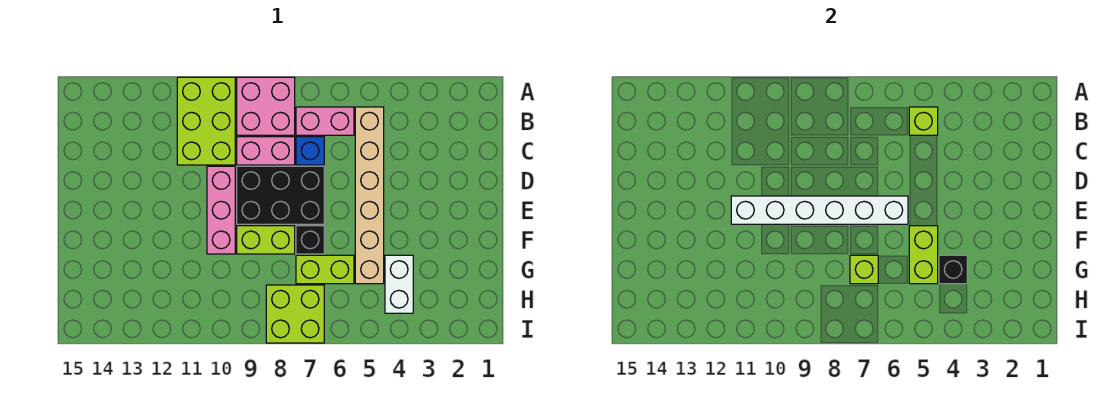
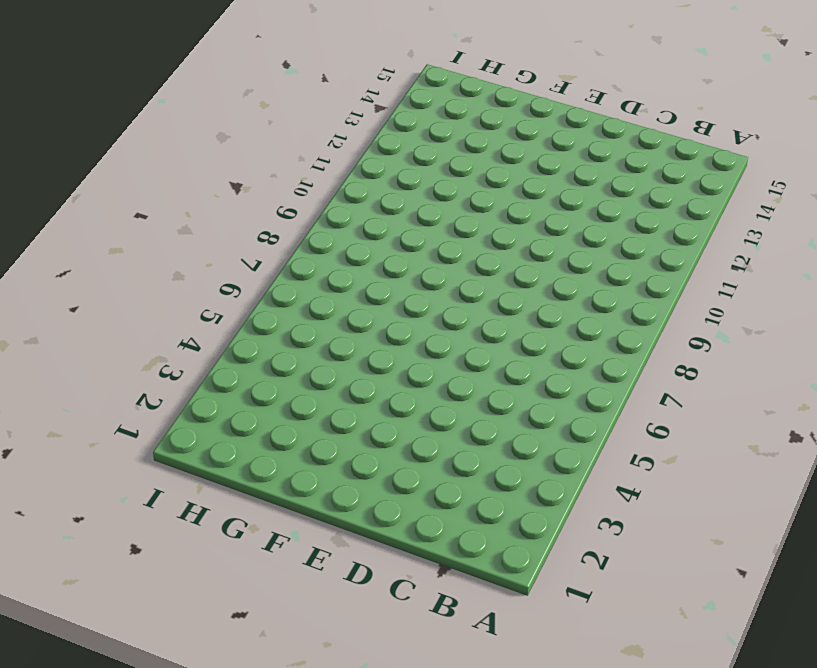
none -> pink 2x2 brick [237,77,295,135]
none -> lime 2x3 brick [177,77,235,165]
none -> tan 1x6 brick [355,107,384,284]

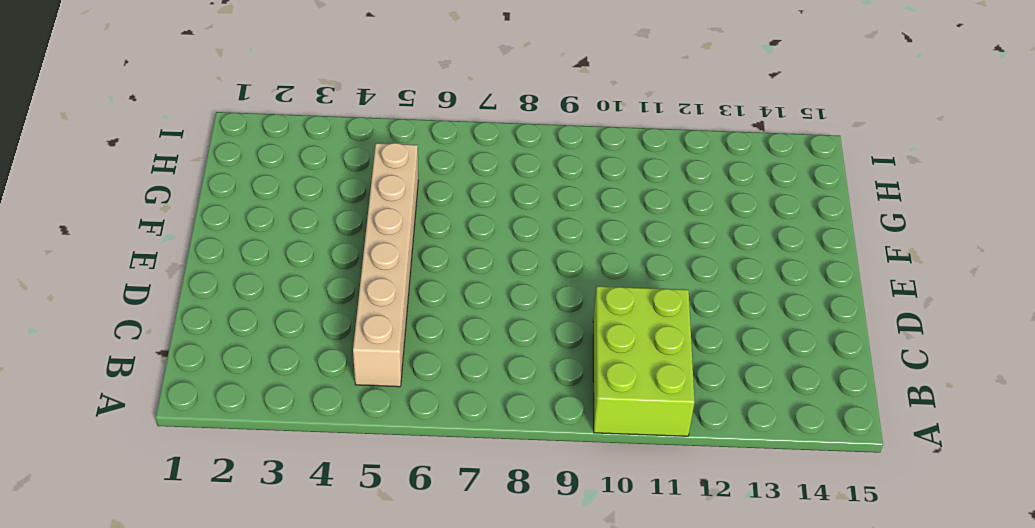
none -> pink 2x2 brick [237,77,295,135]
none -> pink 1x2 brick [296,107,354,135]
none -> blue 1x1 brick [296,137,324,165]

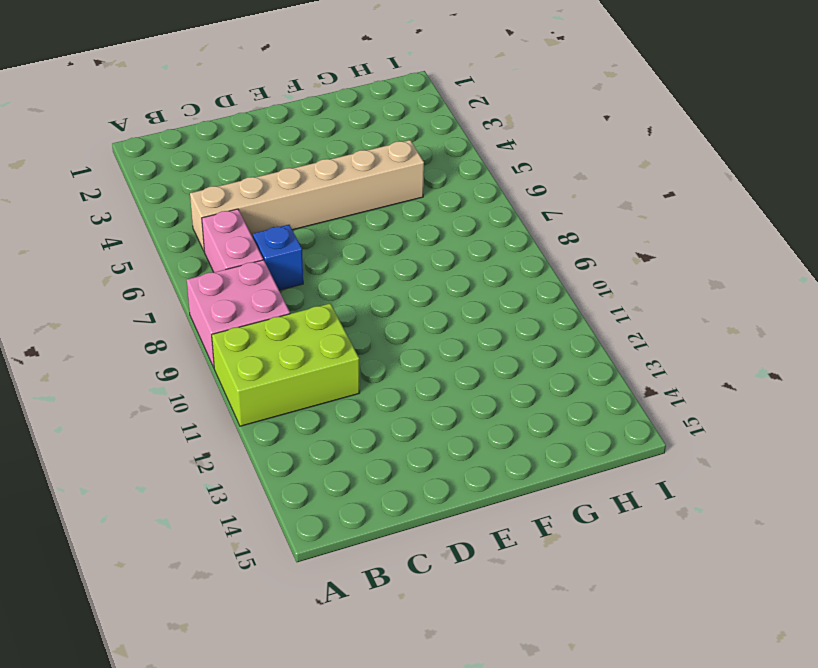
none -> pink 1x2 brick [237,137,295,165]
none -> black 2x3 brick [237,166,324,224]
none -> pink 1x3 brick [207,166,235,254]

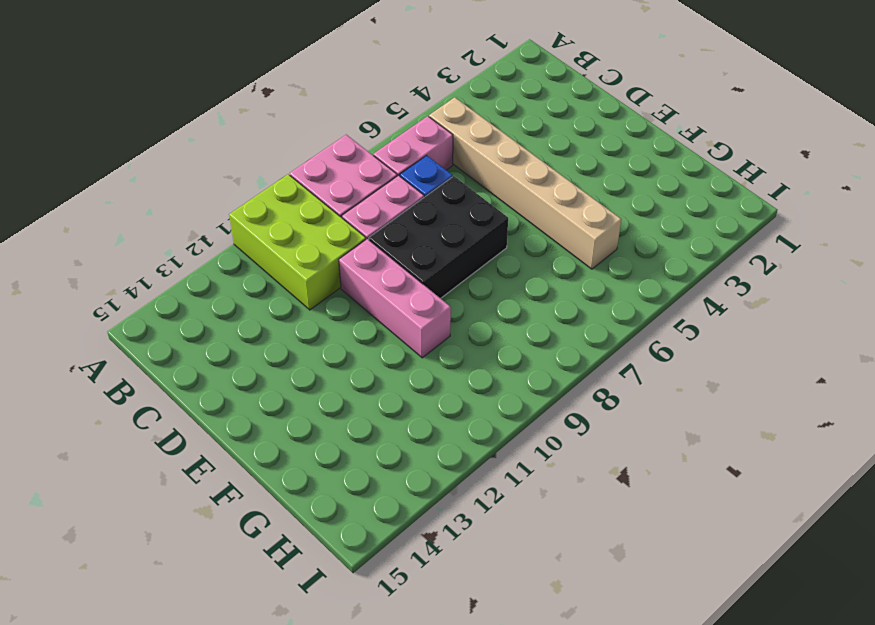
none -> black 1x1 brick [296,226,324,254]
none -> lime 1x2 brick [237,226,295,254]
none -> white 1x2 brick [385,255,413,313]

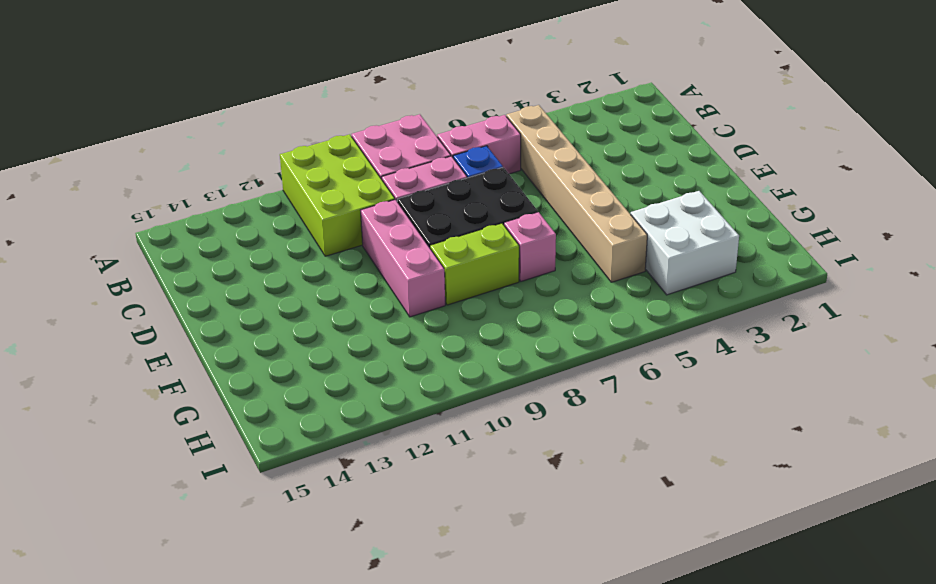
pink 1x1 brick [504,212,556,281] -> black 1x1 brick [296,226,324,254]
white 2x2 brick [631,191,739,295] -> white 1x2 brick [385,255,413,313]
none -> lime 1x2 brick [296,255,354,284]
none -> lime 2x2 brick [266,285,324,343]
none -> lime 1x1 brick [909,107,938,135]

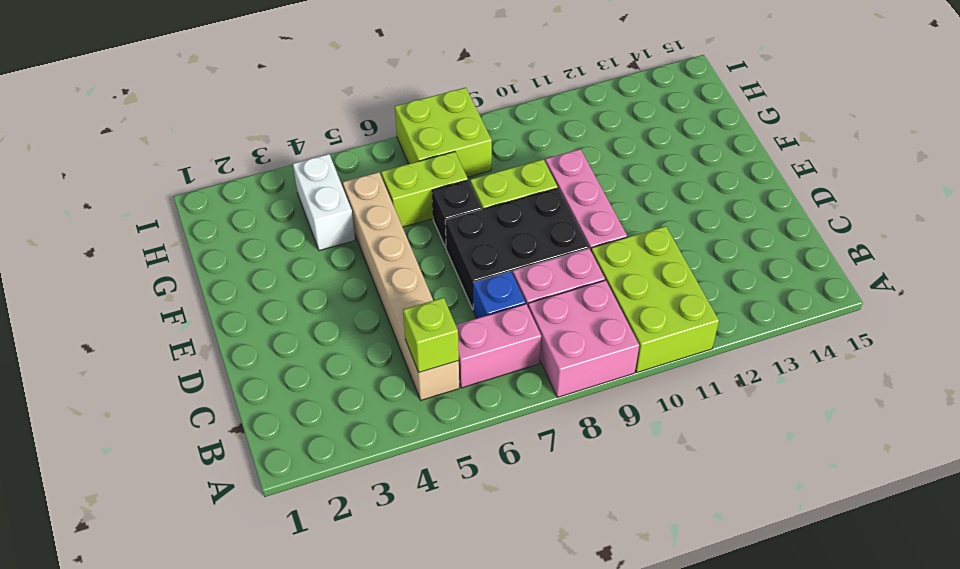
none -> white 1x6 brick [731,196,908,224]
none -> lime 1x2 brick [909,226,938,284]
none -> black 1x1 brick [939,255,967,284]

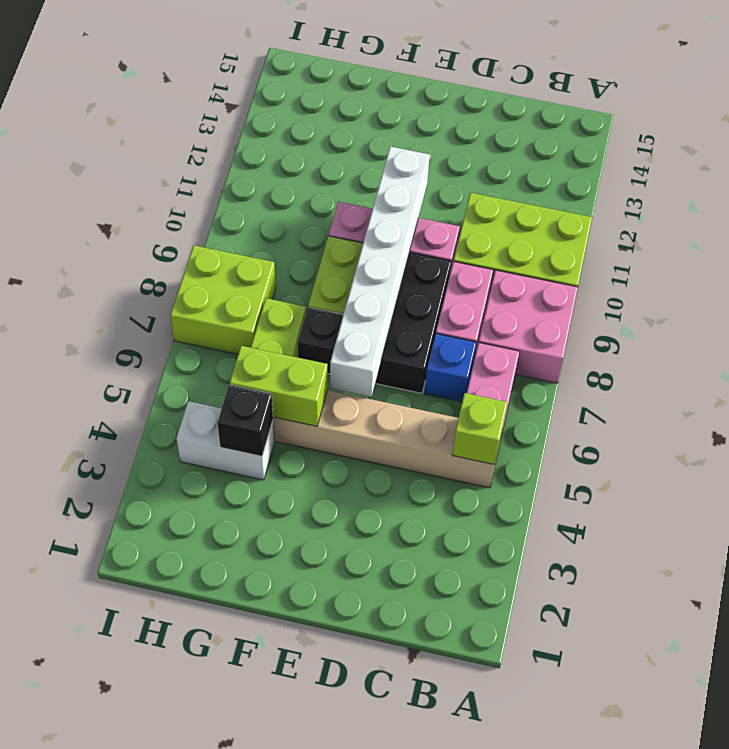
none -> lime 1x1 brick [850,255,878,284]

